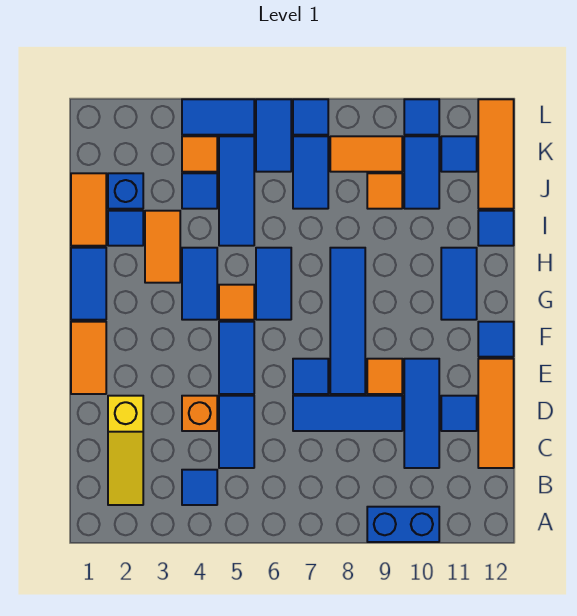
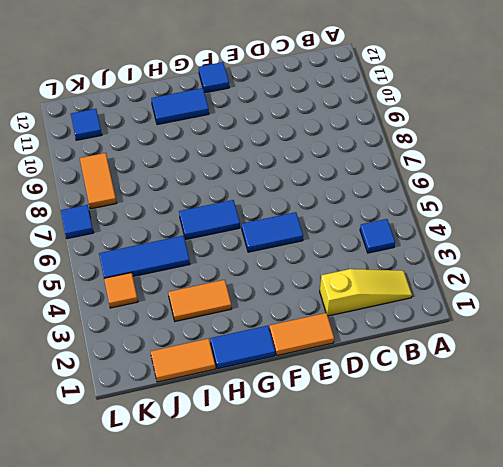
none -> blue 1x2 brick [367,507,439,542]
none -> blue 1x2 tile [219,396,254,468]
none -> blue 1x3 tile [404,359,439,468]
none -> orange 1x3 tile [478,359,514,468]

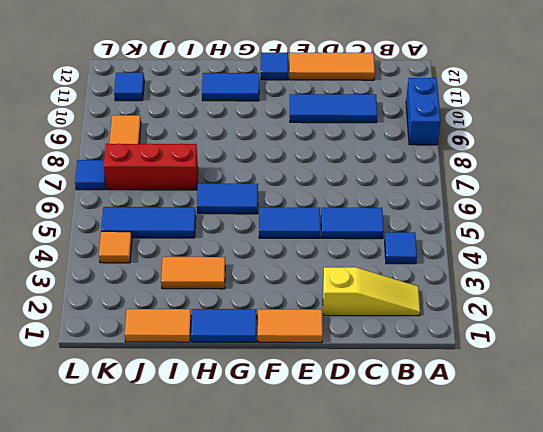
red 1x3 brick [104,144,198,190] -> blue 1x2 tile [293,136,328,209]
none -> orange 1x1 brick [182,396,217,431]
none -> blue 1x3 tile [293,396,402,431]
none -> blue 1x1 tile [441,396,477,431]
none -> blue 1x1 tile [293,359,328,394]

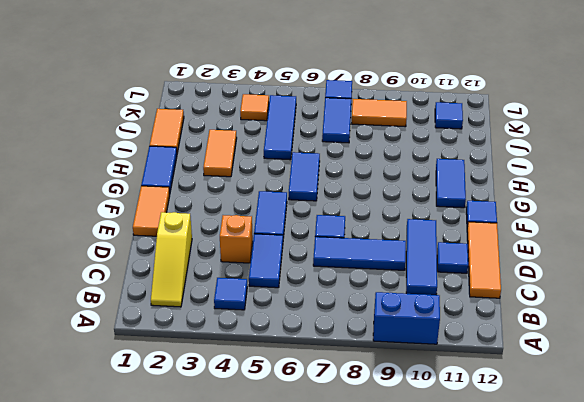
none -> blue 1x4 tile [330,248,365,394]
none -> orange 1x1 tile [367,359,402,394]
none -> blue 1x2 tile [182,248,217,320]
none -> orange 1x1 tile [219,285,254,320]

